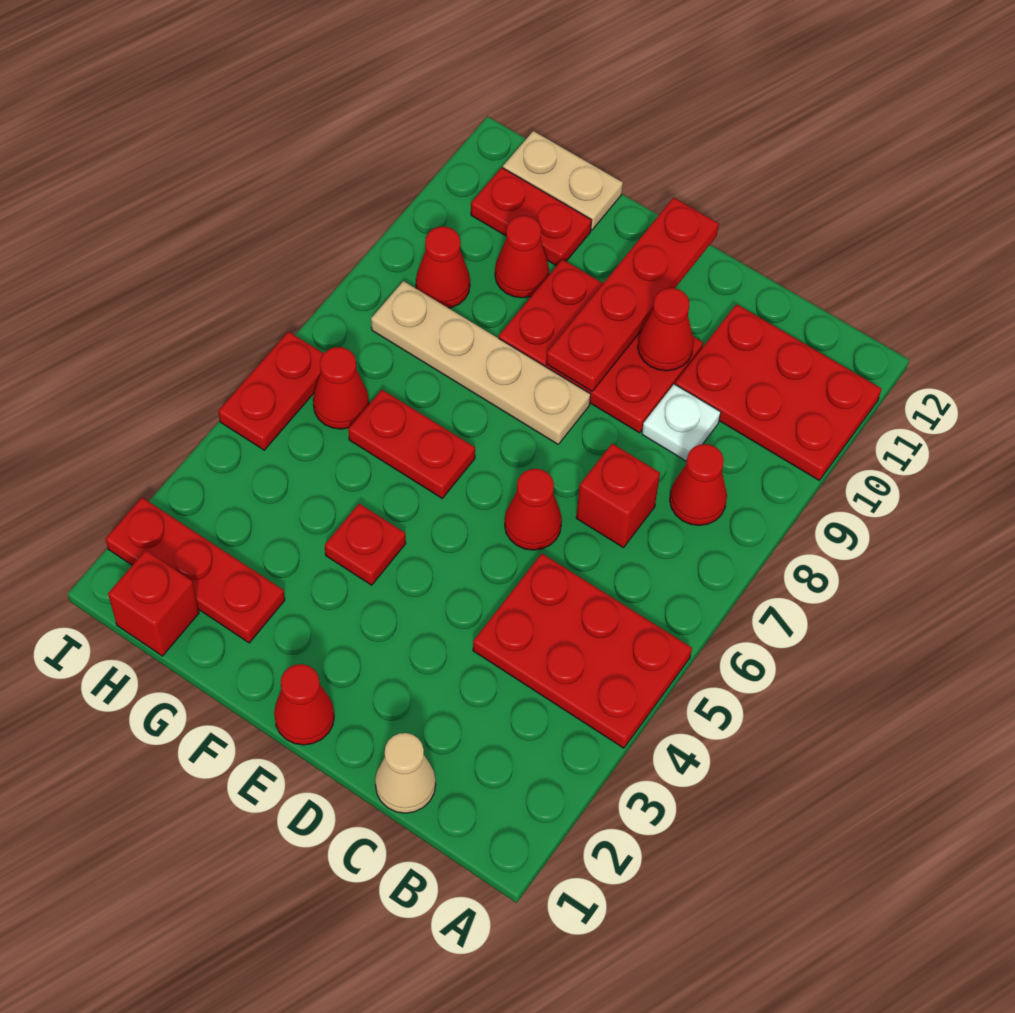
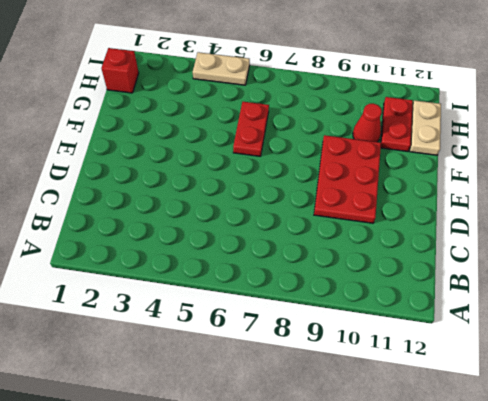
tan 1x2 plate [193,52,250,85] -> red 1x2 plate [218,332,323,450]
none -> red 2x3 plate [473,554,692,748]
none -> red 2x3 plate [675,304,881,480]
none -> red 1x1 cone [670,444,727,525]

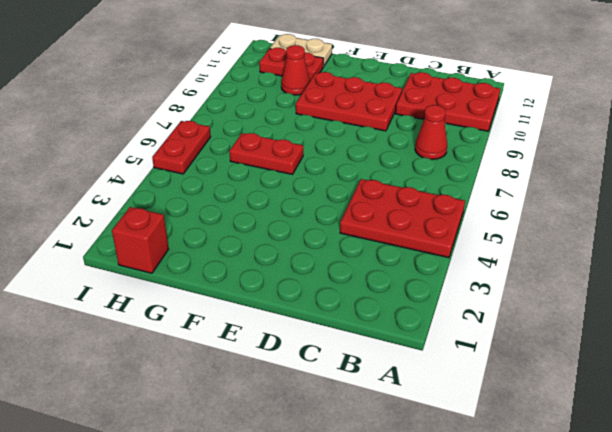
none -> tan 1x1 cone [375,733,436,813]
none -> red 1x1 brick [576,444,660,548]
none -> white 1x1 plate [642,384,721,461]

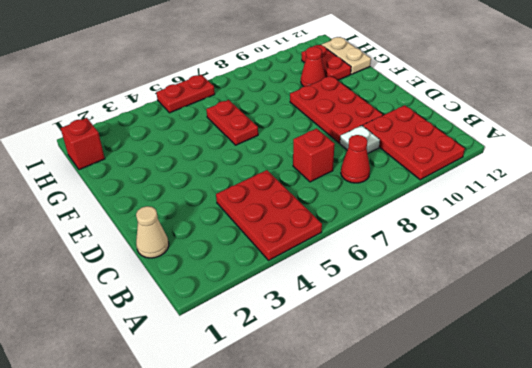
none -> red 1x1 cone [505,469,562,550]
none -> red 1x1 cone [274,664,334,745]
none -> tan 1x4 plate [371,281,591,444]

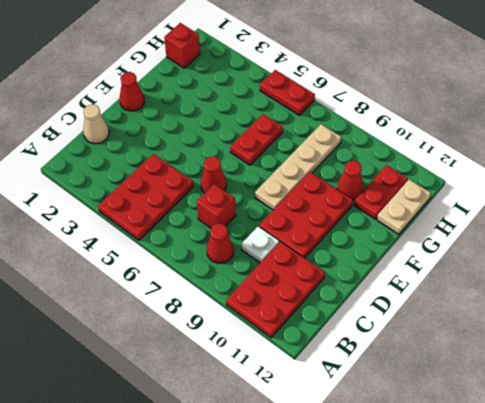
none -> red 1x1 plate [325,504,406,585]
none -> red 1x3 plate [105,498,285,643]
none -> red 1x1 cone [313,347,369,429]

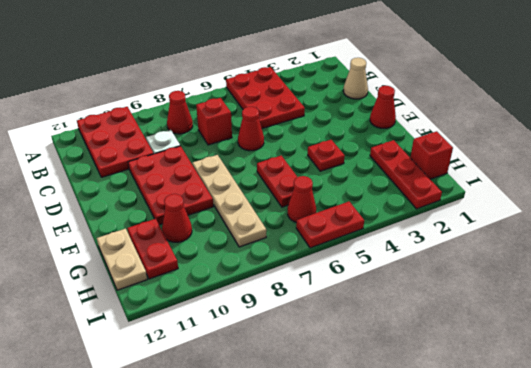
none -> red 1x1 cone [416,227,470,308]
none -> red 1x1 cone [638,288,694,371]
none -> red 1x4 plate [546,198,719,391]

